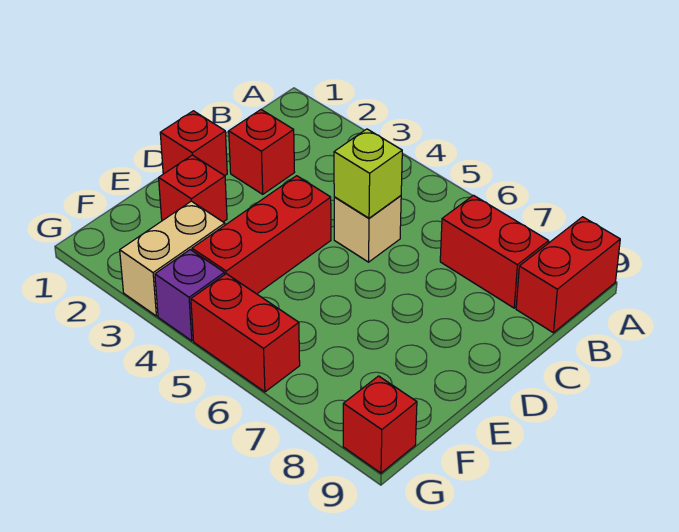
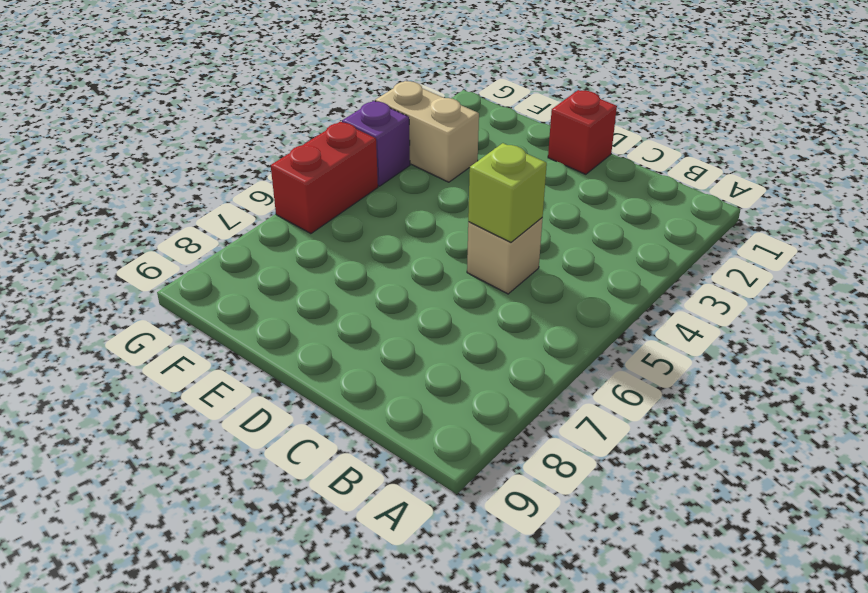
none -> red 1x2 brick [516,217,620,333]
none -> red 1x2 brick [440,195,549,308]
none -> red 1x1 brick [229,110,295,194]

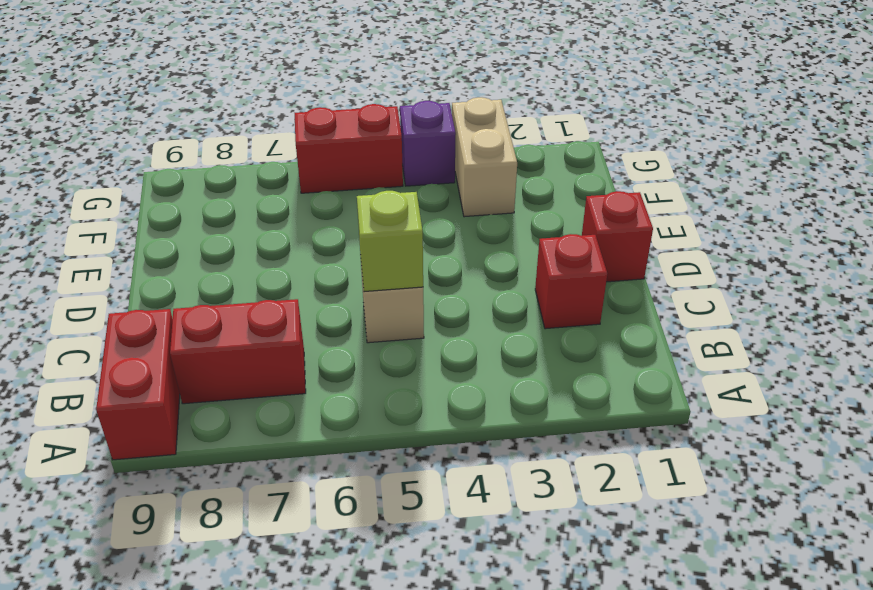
none -> red 1x3 brick [192,176,331,294]
none -> red 1x1 brick [159,155,227,222]
none -> red 1x1 brick [343,376,417,473]

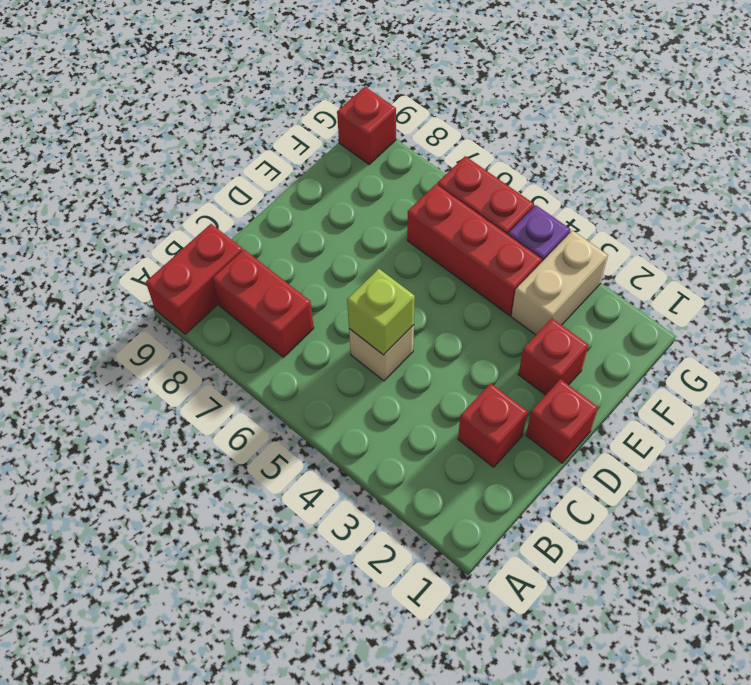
red 1x3 brick [407,184,542,315] -> red 1x3 brick turned to [192,176,331,294]

